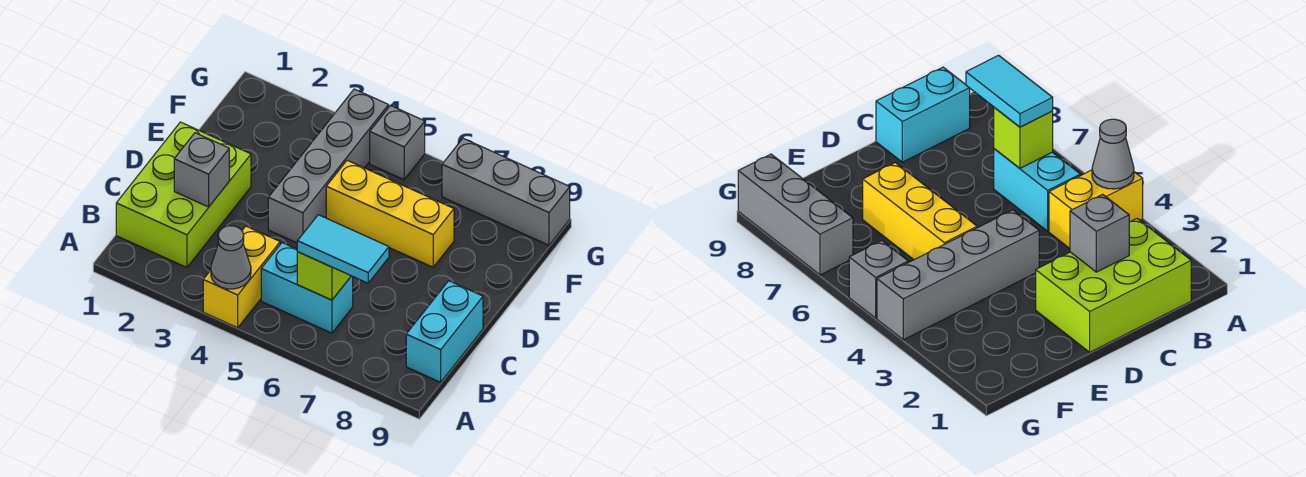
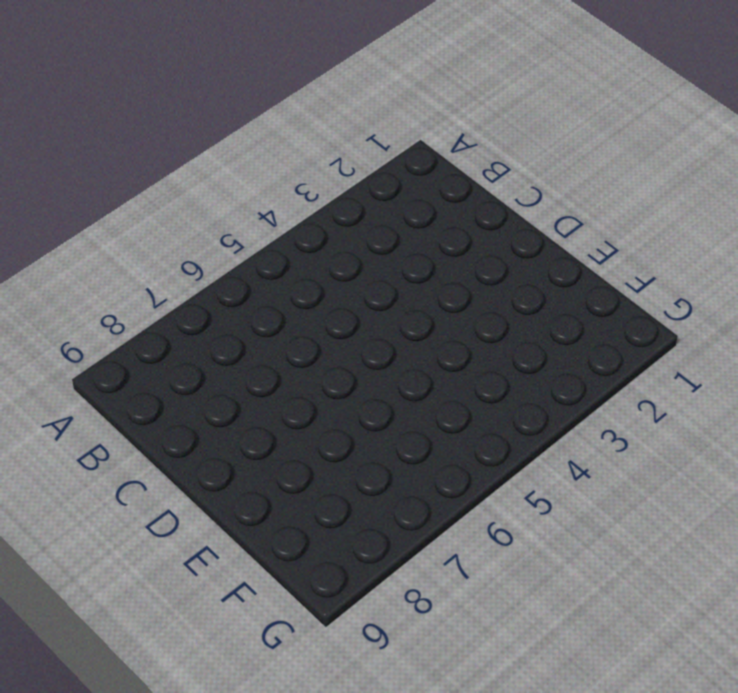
none -> yellow 1x2 brick [203,226,280,328]
none -> lime 2x3 brick [116,122,251,268]
none -> cyan 1x2 brick [261,243,353,333]

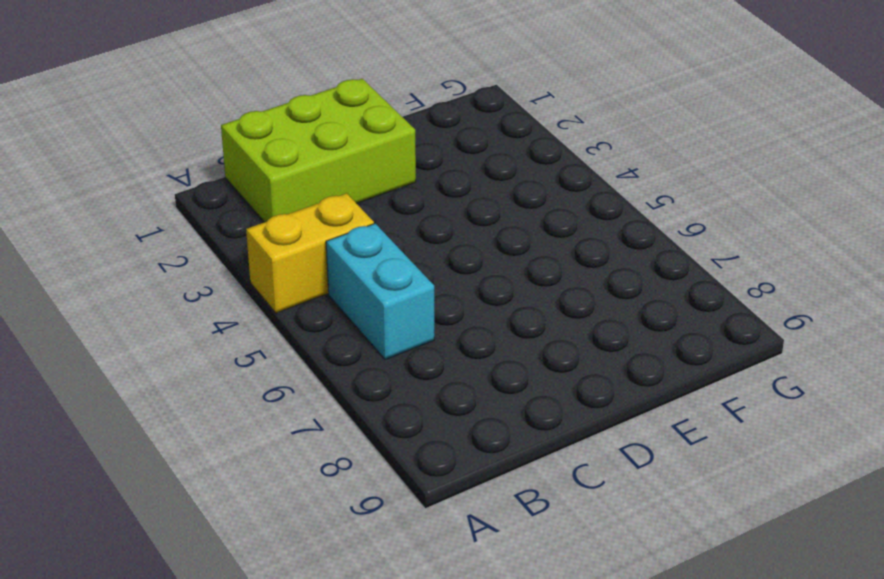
none -> cyan 1x2 brick [406,281,483,382]
none -> grey 1x4 brick [268,89,389,243]
none -> yellow 1x3 brick [326,160,454,267]

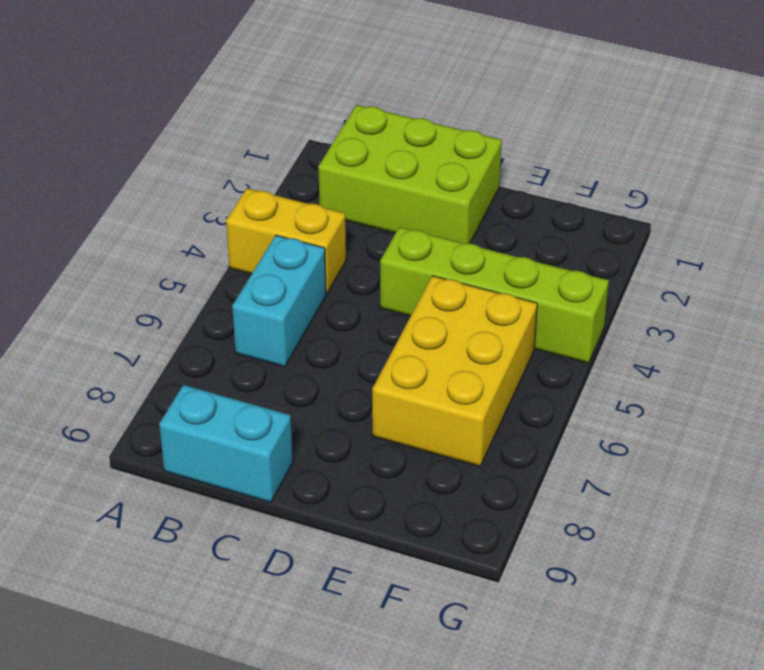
lime 1x4 brick [380,227,609,363] -> grey 1x4 brick [268,89,389,243]
yellow 2x3 brick [372,276,537,467] -> yellow 1x3 brick [326,160,454,267]
none -> grey 1x1 brick [370,106,425,180]
none -> grey 1x3 brick [442,138,570,245]
none -> grey 1x1 cone [211,226,251,289]

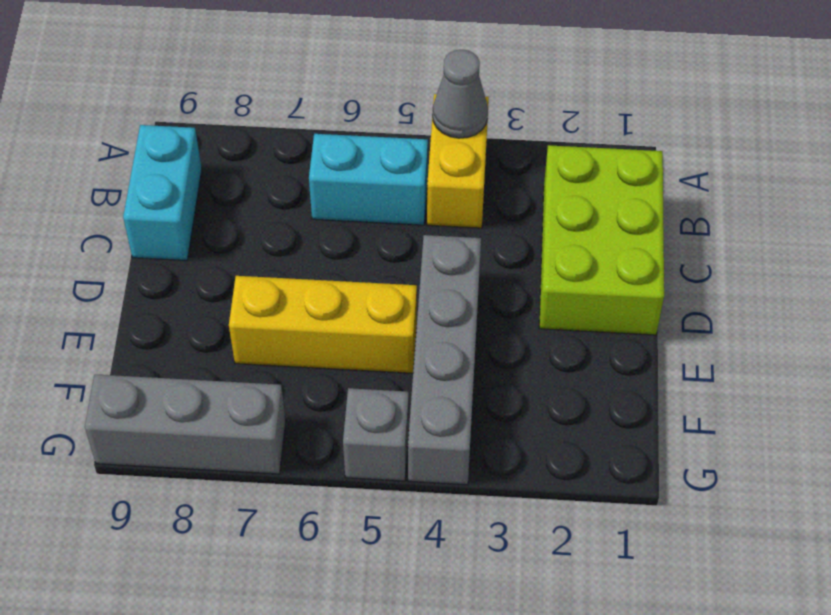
none -> lime 1x1 brick [297,252,351,300]
none -> grey 1x1 brick [174,133,229,207]
none -> cyan 1x2 tile [297,215,389,283]

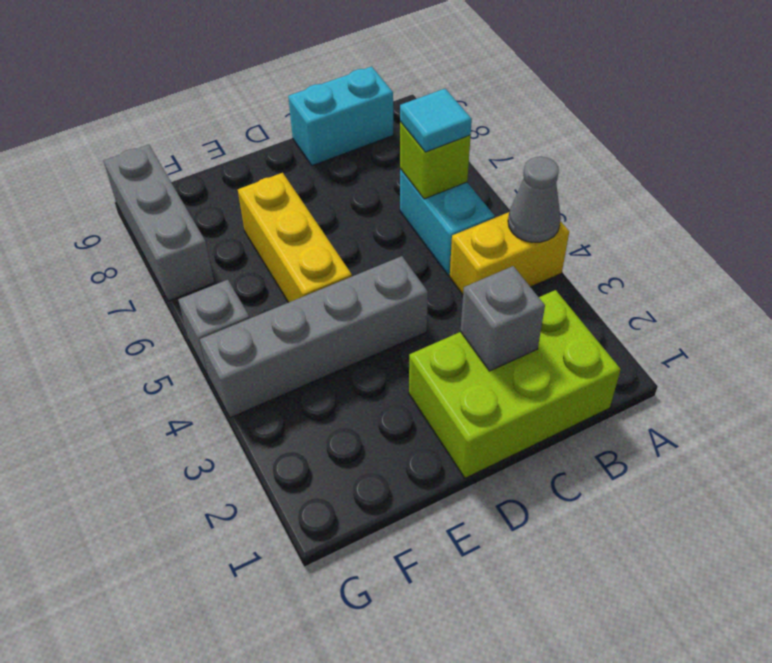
cyan 1x1 tile [400,89,472,152] -> cyan 1x2 tile [297,215,389,283]

